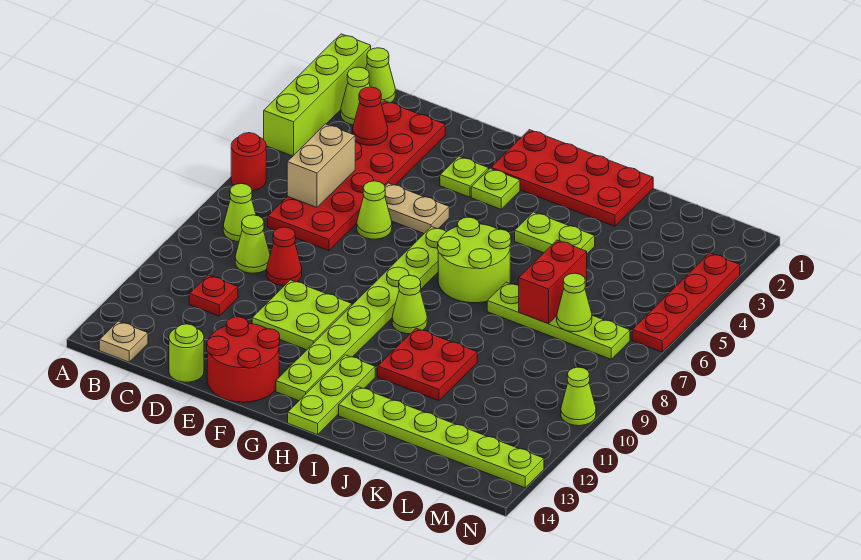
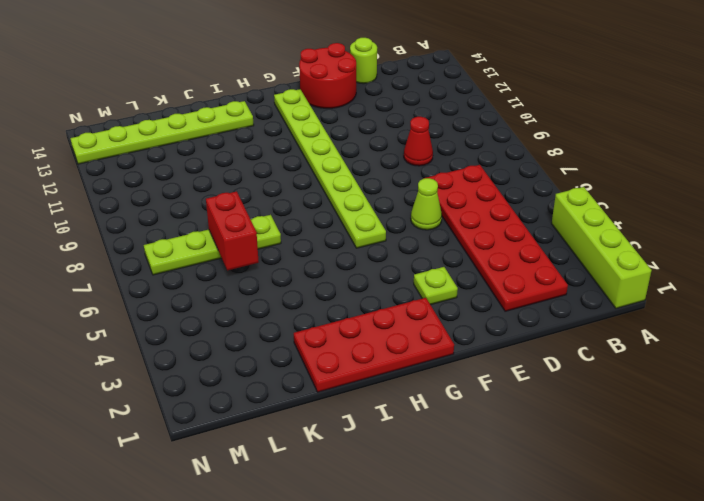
none -> red 1x1 round brick [231,133,266,191]
none -> lime 1x1 cone [366,48,395,103]
none -> lime 1x1 cone [341,67,370,125]
none -> lime 1x1 cone [223,184,256,242]

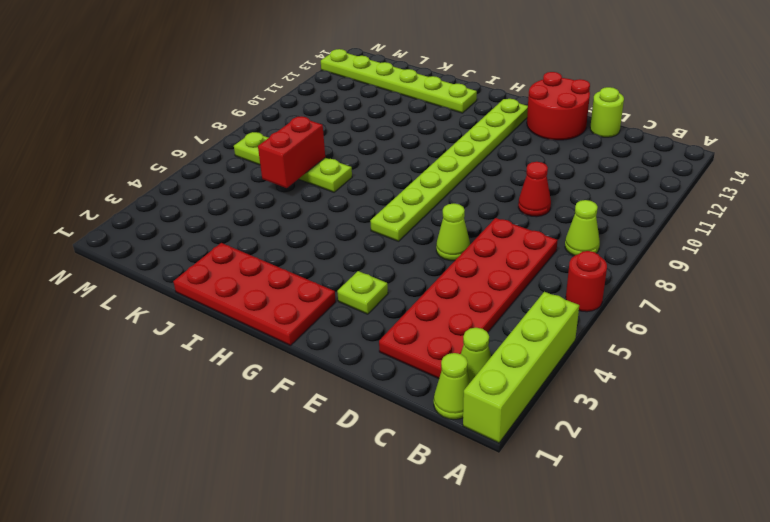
none -> tan 1x1 plate [99,321,148,362]
none -> lime 1x1 cone [235,215,270,273]
none -> red 1x1 plate [189,275,238,316]
none -> tan 1x2 plate [385,183,449,233]

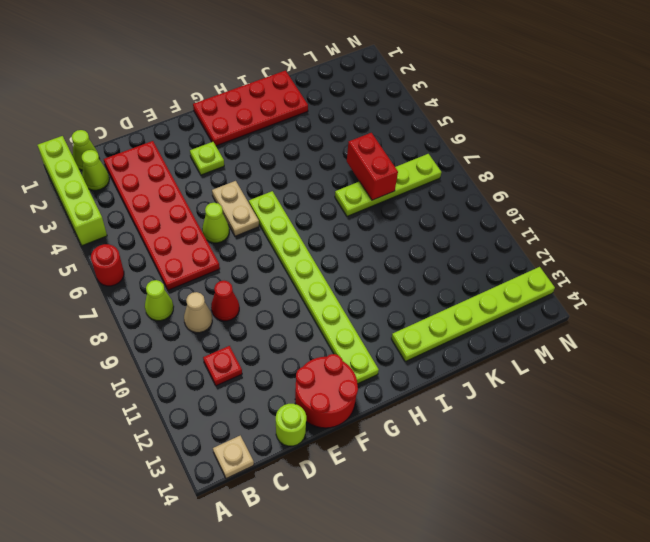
tan 1x1 cone [184,292,212,333] -> lime 1x1 cone [235,215,270,273]
tan 1x2 plate [212,181,259,236] -> tan 1x2 plate turned to [385,183,449,233]
none -> lime 2x2 plate [252,280,352,350]
none -> lime 1x1 plate [471,168,520,209]
none -> lime 2x2 round brick [438,217,511,303]
none -> lime 1x1 cone [392,275,427,334]

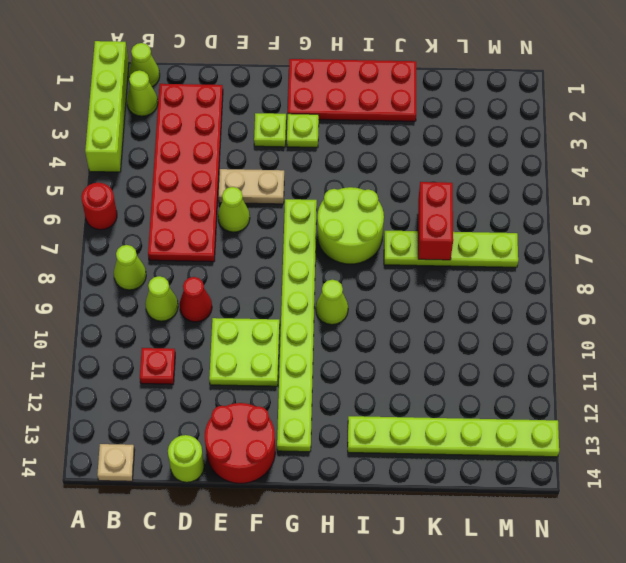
none -> lime 1x3 plate [288,355,375,435]
none -> lime 1x2 plate [515,212,595,254]
none -> red 2x2 plate [378,328,477,401]
none -> red 1x4 plate [632,253,740,352]

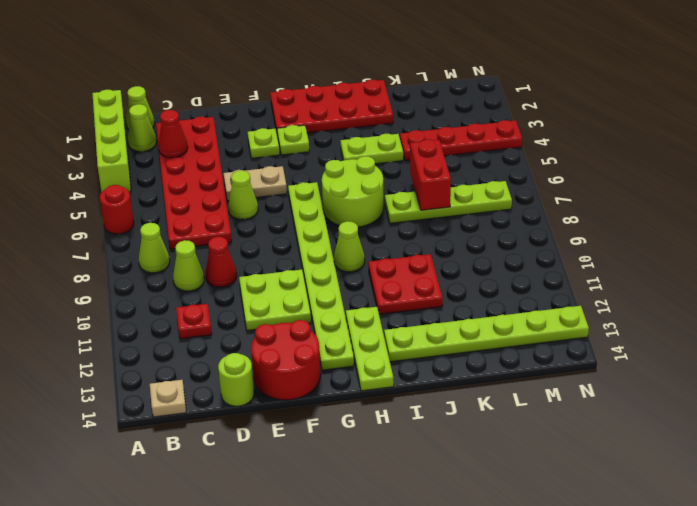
red 1x4 plate [400,120,522,160] -> red 1x4 plate turned to [632,253,740,352]
none -> lime 1x1 cone [561,367,596,426]
none -> tan 1x2 brick [287,124,355,207]
none -> lime 1x1 cone [557,273,592,332]

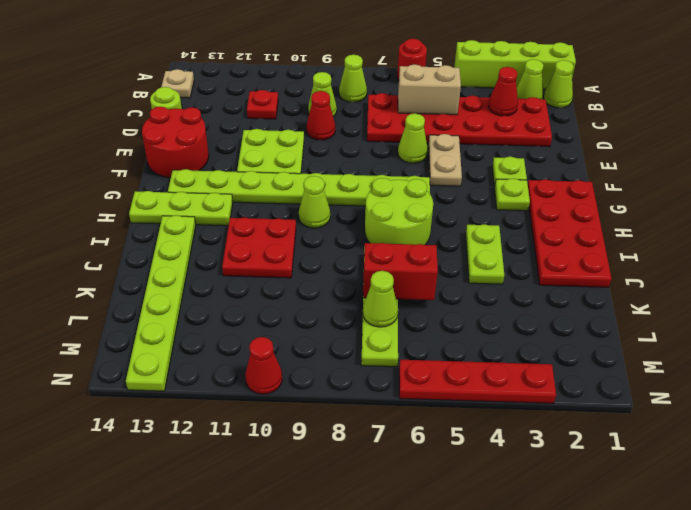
red 1x1 cone [245,337,282,394] -> lime 1x1 cone [561,367,596,426]

